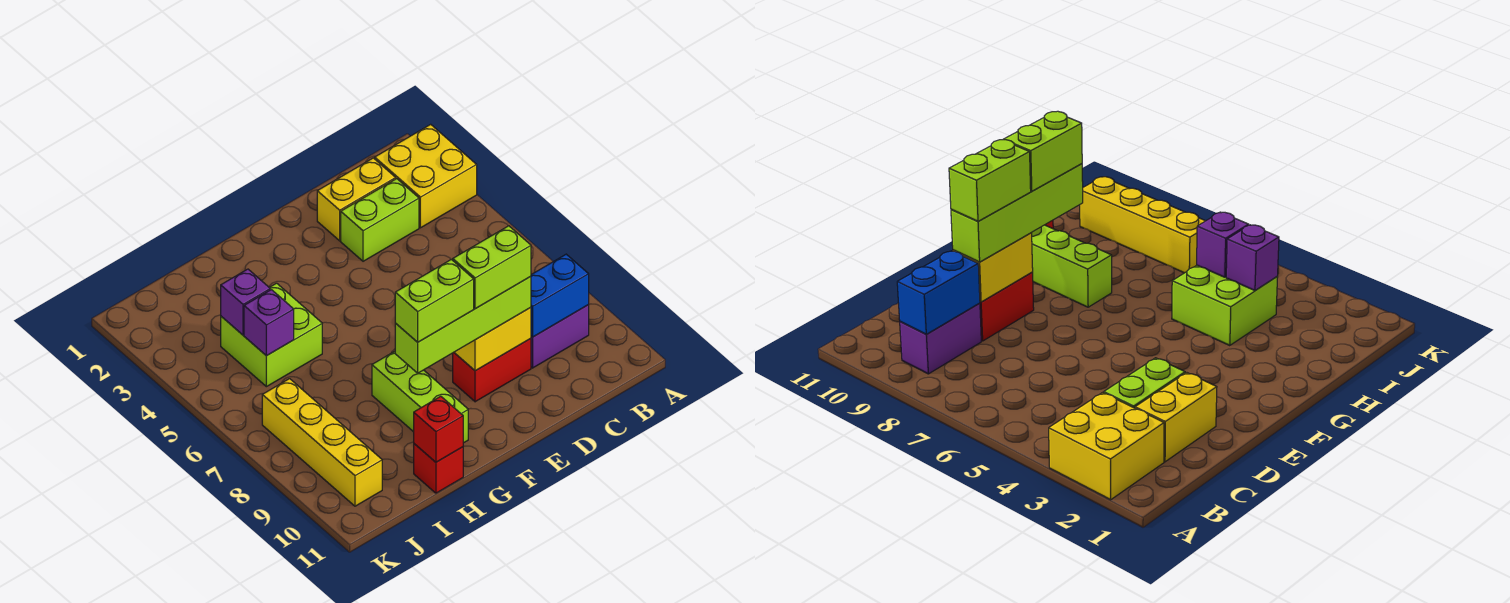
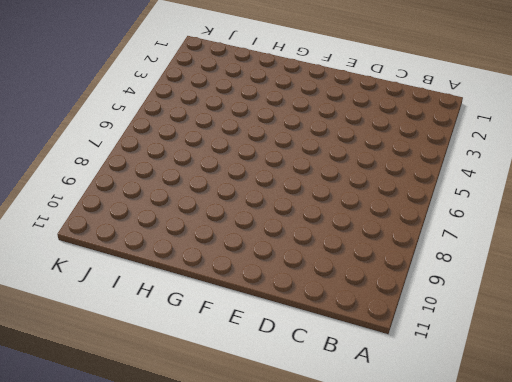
none -> yellow 2x2 brick [375,124,477,228]
none -> purple 1x2 brick [531,305,589,368]
none -> yellow 1x2 brick [317,158,396,241]

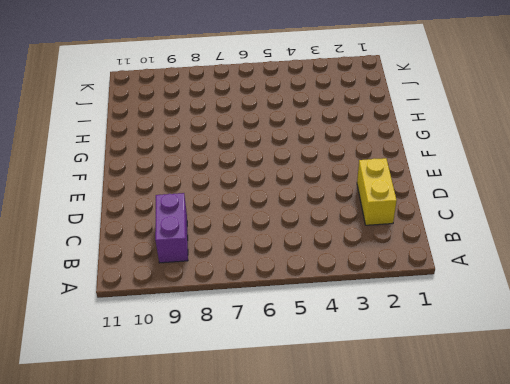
none -> yellow 2x2 brick [375,124,477,228]
none -> lime 1x2 brick [341,179,419,261]
none -> red 1x2 brick [453,339,531,402]

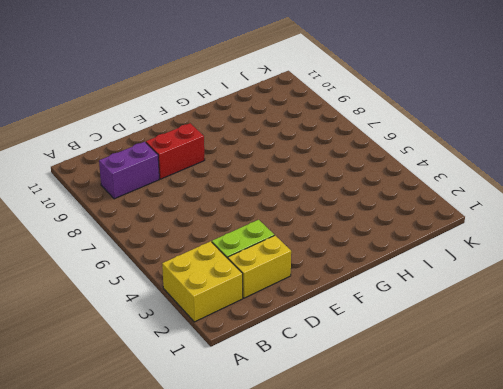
none -> lime 1x3 brick [372,351,468,443]
none -> lime 2x2 brick [221,283,322,387]
none -> red 1x1 brick [414,444,463,493]

